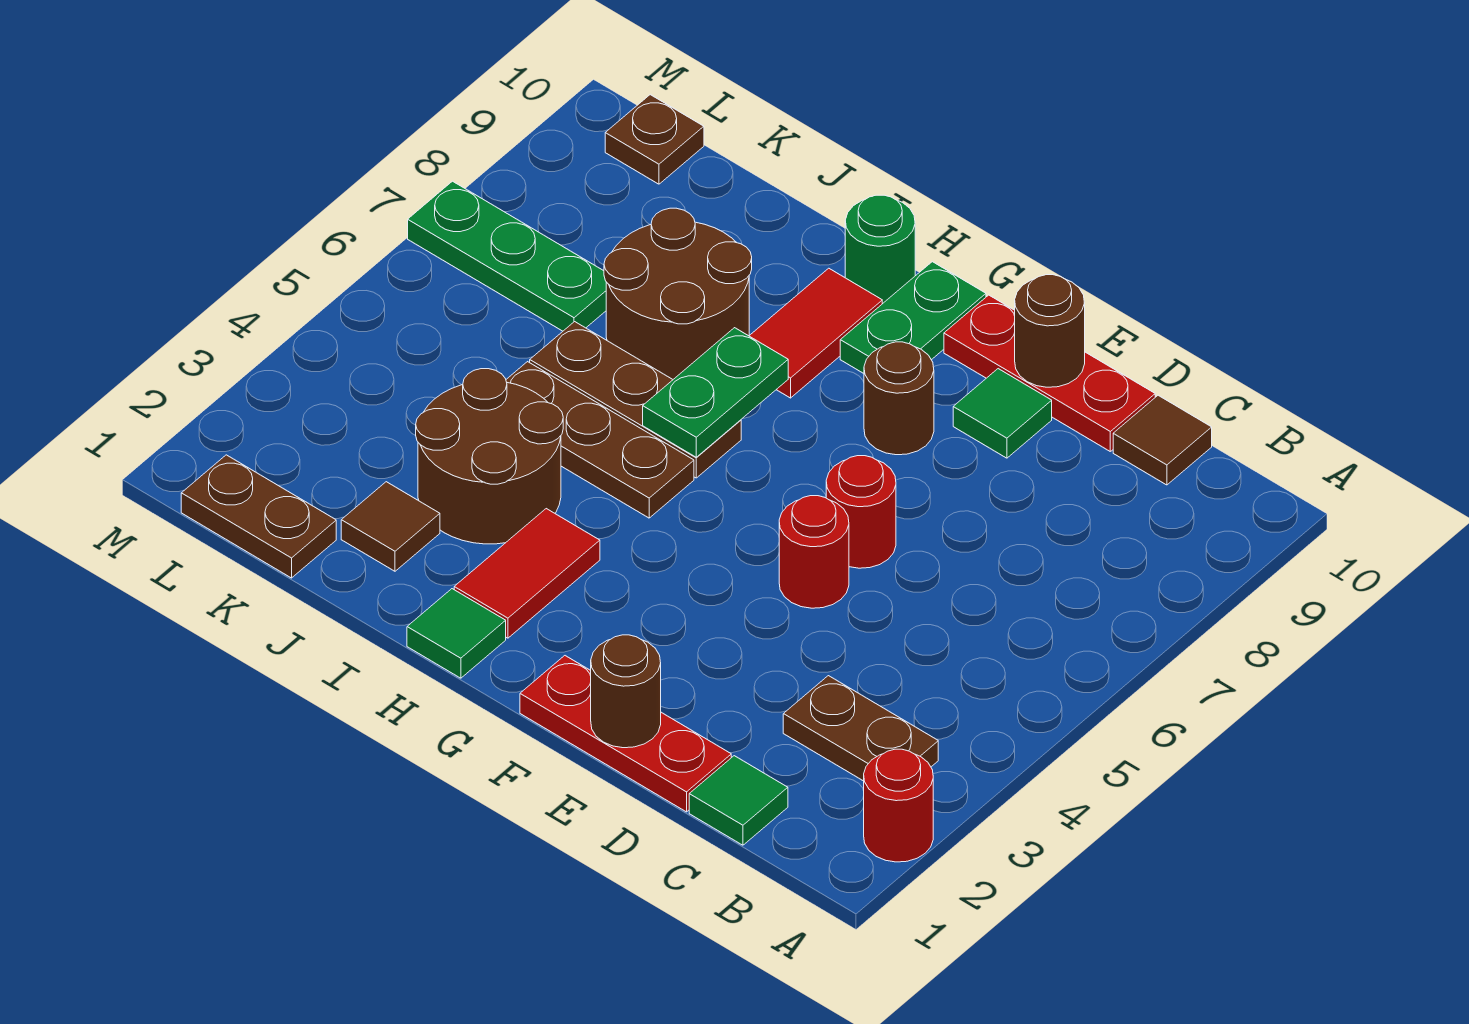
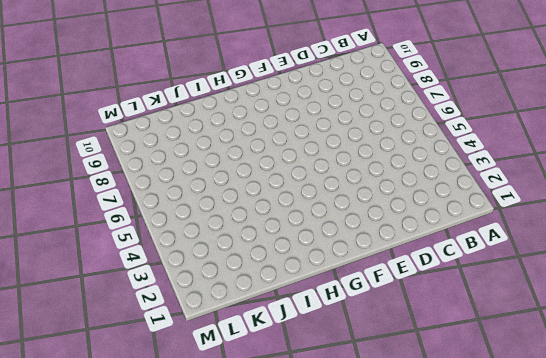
none -> red 1x1 round brick [864,749,933,862]
none -> brown 1x2 plate [783,676,938,781]
none -> green 1x1 tile [689,756,788,845]

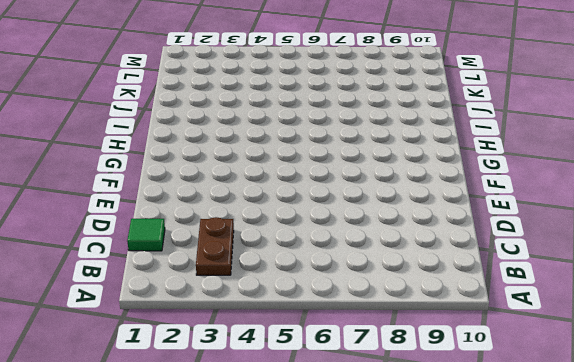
none -> red 1x1 round brick [864,749,933,862]
none -> brown 1x1 tile [1113,395,1212,485]
none -> red 1x3 plate [520,656,731,812]

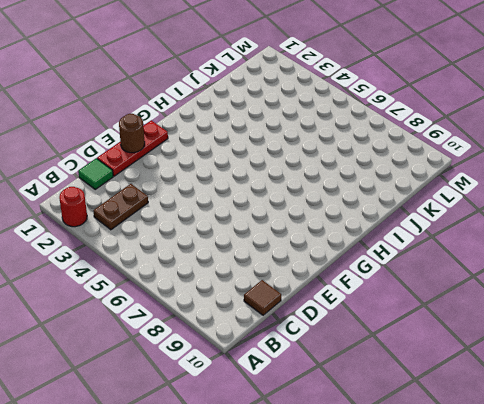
none -> red 1x3 plate [944,295,1155,451]
none -> red 1x1 round brick [779,496,849,608]
none -> red 1x1 round brick [826,456,896,568]

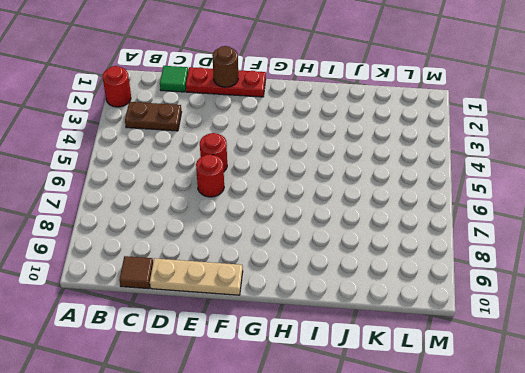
tan 1x3 plate [150,258,243,295] -> red 1x3 plate [944,295,1155,451]
none -> green 1x1 tile [953,369,1052,458]
none -> brown 1x1 round brick [864,342,934,455]
none -> green 1x2 plate [840,262,986,373]

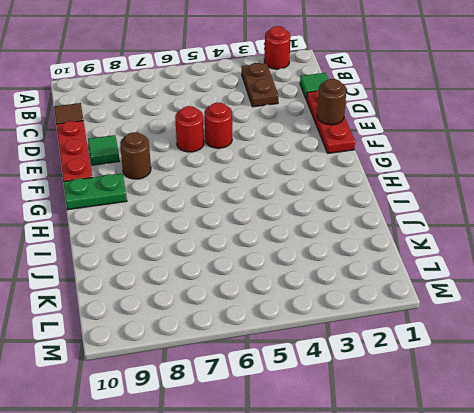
none -> green 1x1 tile [407,589,506,678]
none -> red 1x2 tile [454,509,600,638]
none -> brown 1x3 plate [506,362,694,518]

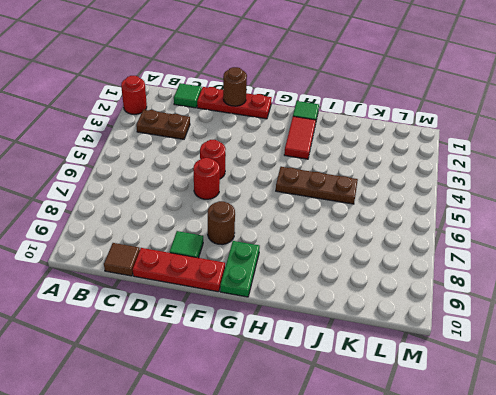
none -> brown 1x3 plate [530,322,741,478]
none -> red 1x2 tile [749,268,882,398]
none -> green 1x1 round brick [845,195,915,304]

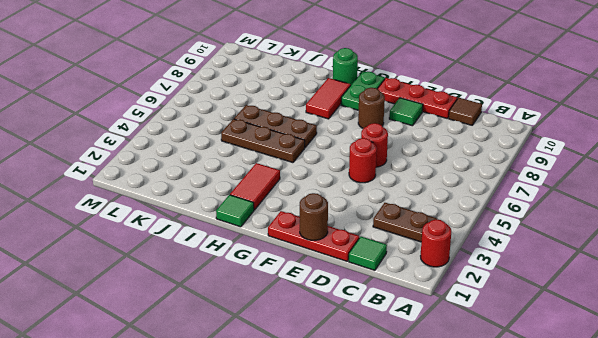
none -> brown 2x2 round brick [416,369,563,544]
none -> brown 2x2 round brick [604,208,752,379]
none -> brown 1x1 tile [341,482,440,571]

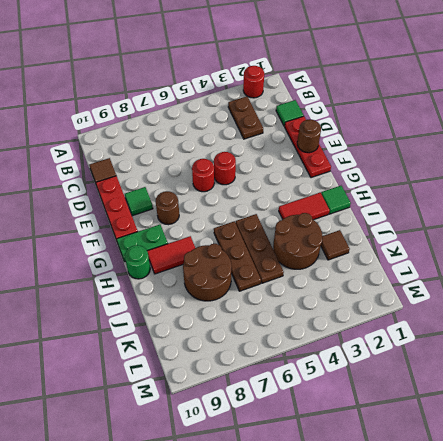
none -> brown 1x2 plate [181,455,336,578]
none -> green 1x3 plate [408,181,606,331]
none -> brown 1x1 plate [605,95,704,184]

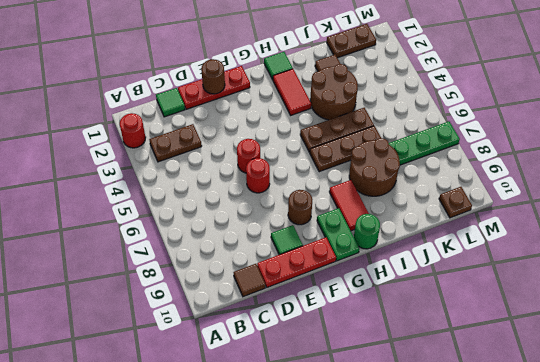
none -> brown 1x1 round brick [1015,275,1085,387]
none -> green 1x2 plate [643,328,788,457]

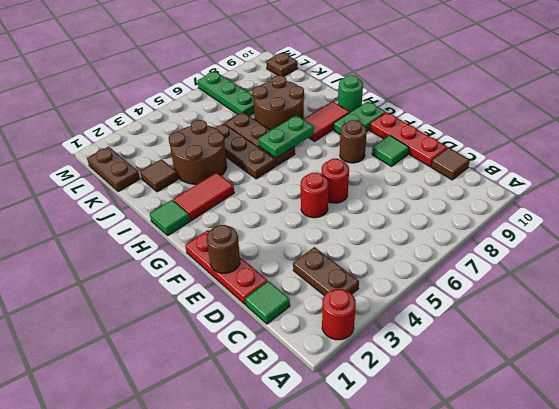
none -> brown 1x1 round brick [1015,275,1085,387]

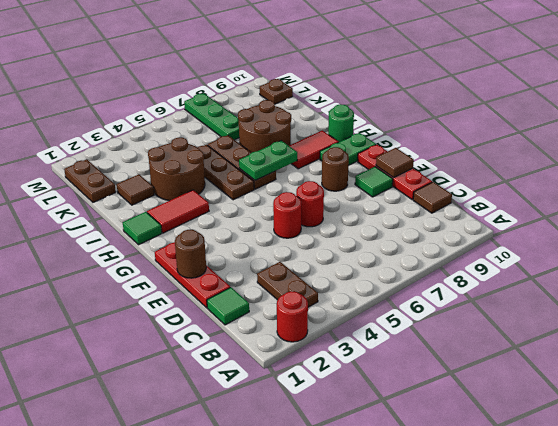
brown 1x1 tile [376,148,414,178] -> brown 1x1 round brick [1015,275,1085,387]

